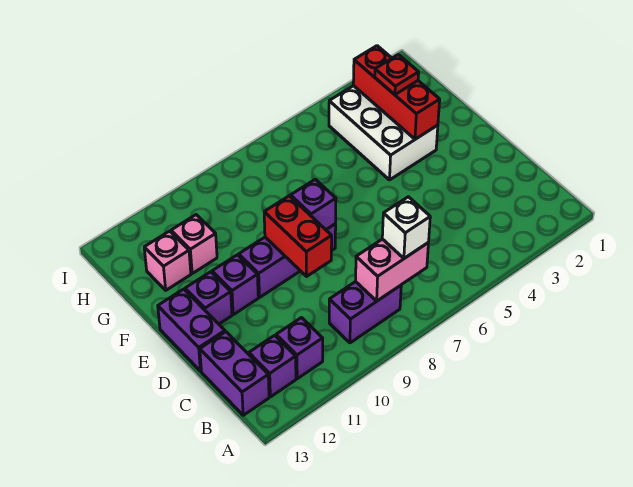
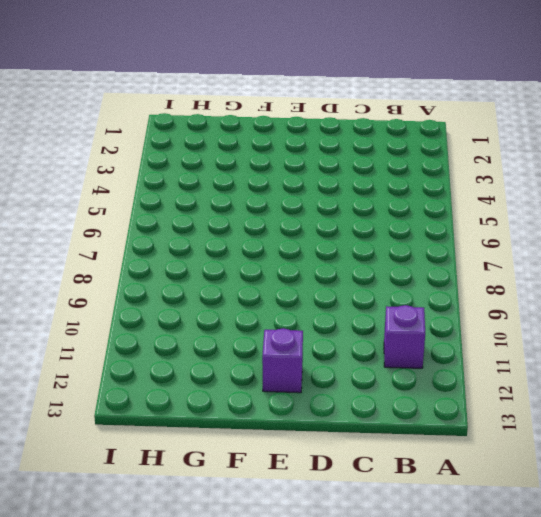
none -> purple 1x2 brick [329,282,401,343]
none -> purple 1x1 brick [249,335,296,397]
none -> purple 1x2 brick [200,332,269,415]

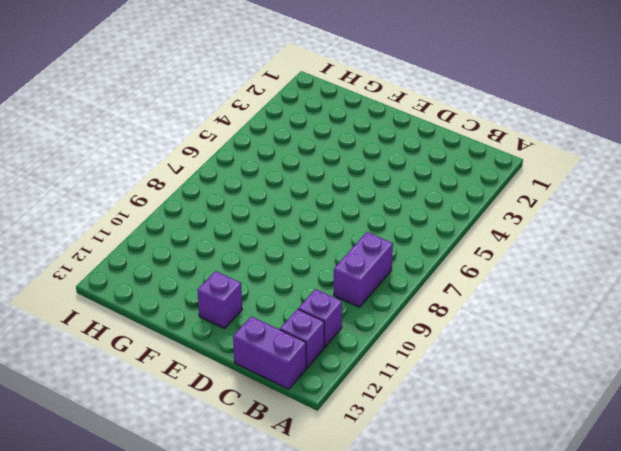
none -> purple 1x2 brick [158,289,225,371]
none -> purple 1x3 brick [239,224,336,297]
none -> purple 1x1 brick [212,255,258,315]

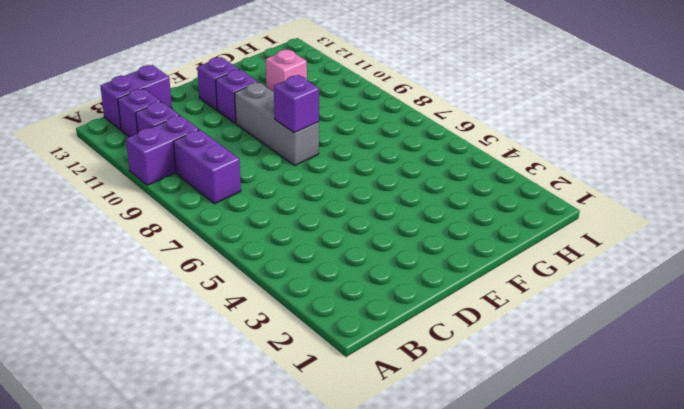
purple 1x2 brick [126,115,199,185] -> purple 1x2 brick moved to [158,289,225,371]
grey 1x3 brick [235,82,319,165] -> purple 1x3 brick [239,224,336,297]
none -> white 2x3 brick [329,86,438,180]
none -> pink 1x1 brick [144,231,191,290]
none -> pink 1x2 brick [356,239,428,301]

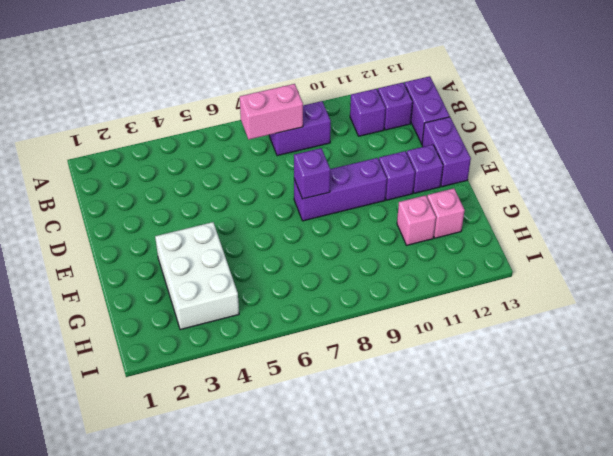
none -> red 1x2 brick [264,196,332,276]
none -> red 1x3 brick [353,46,440,139]
none -> white 1x1 brick [382,197,430,258]

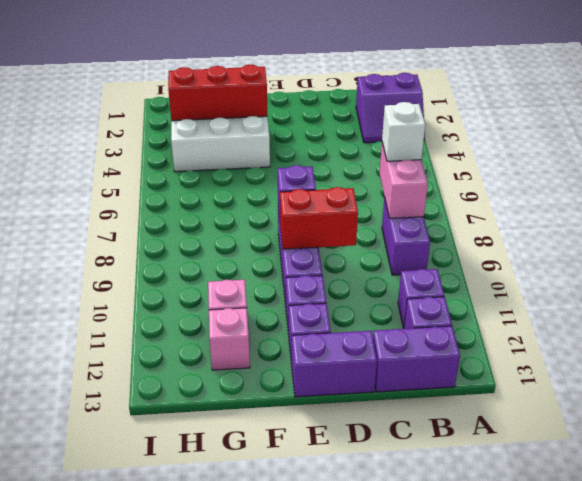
purple 2x2 slope [356,73,425,143] -> none
none -> red 1x1 plate [375,55,419,95]

